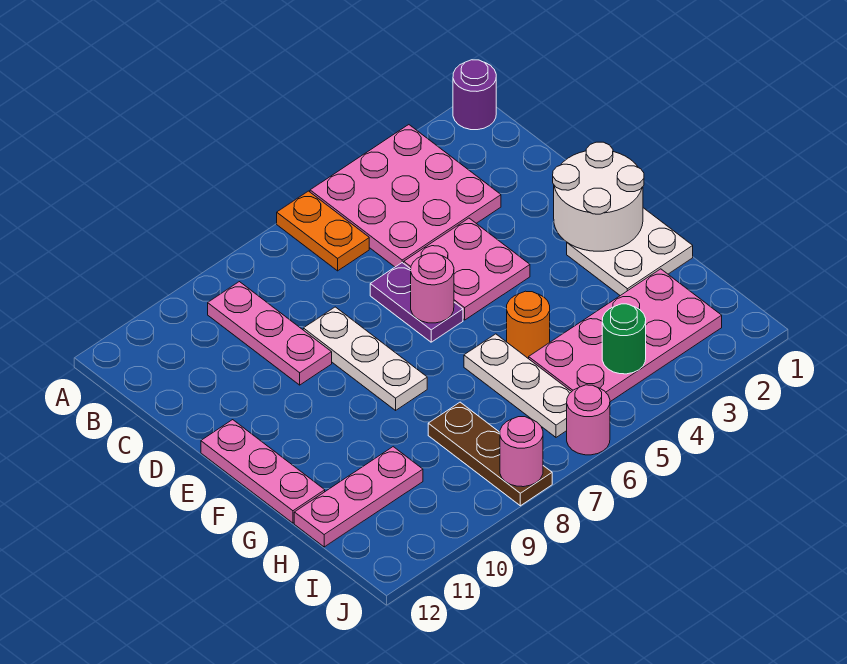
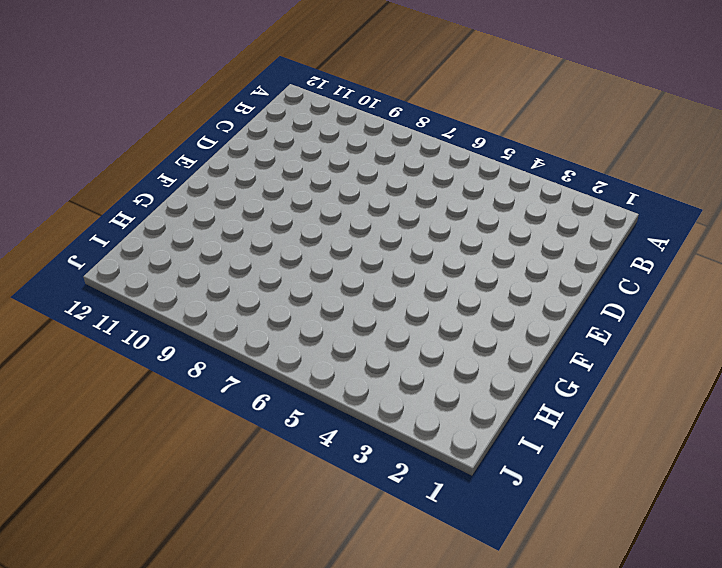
none -> purple 1x1 round brick [453,60,496,130]
none -> pink 3x3 plate [310,125,501,267]
none -> orange 1x2 plate [277,191,369,271]

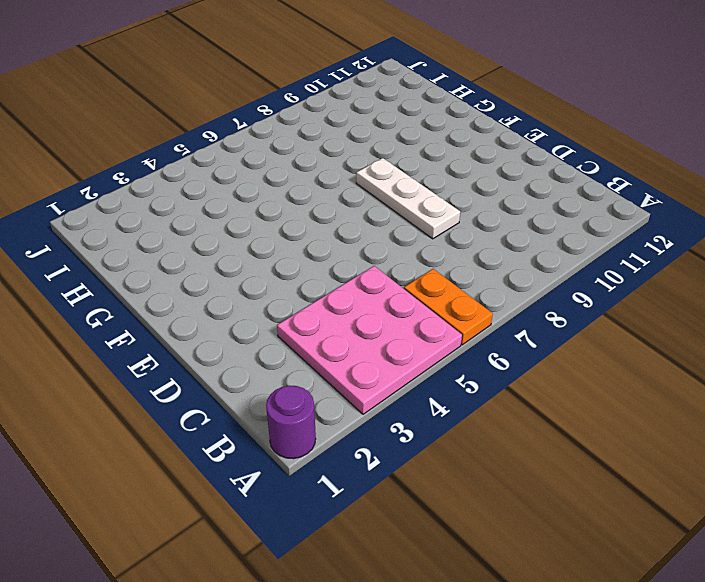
none -> pink 1x3 plate [208,282,332,385]
none -> pink 2x2 plate [404,218,530,320]
none -> purple 1x2 plate [370,263,463,342]

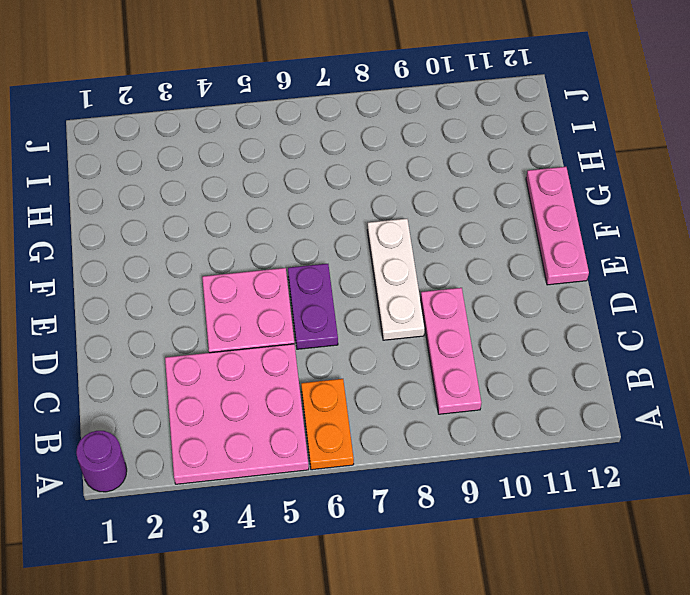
none -> white 2x2 plate [567,208,693,296]
none -> orange 1x1 round brick [507,291,550,359]
none -> white 1x3 plate [464,334,571,437]

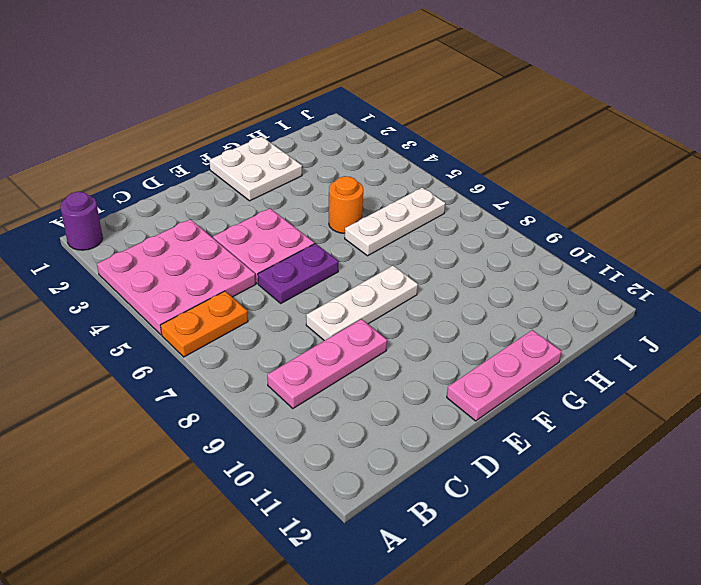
none -> pink 2x4 plate [529,269,722,402]
none -> brown 1x3 plate [428,402,552,506]
none -> pink 1x3 plate [294,447,423,547]

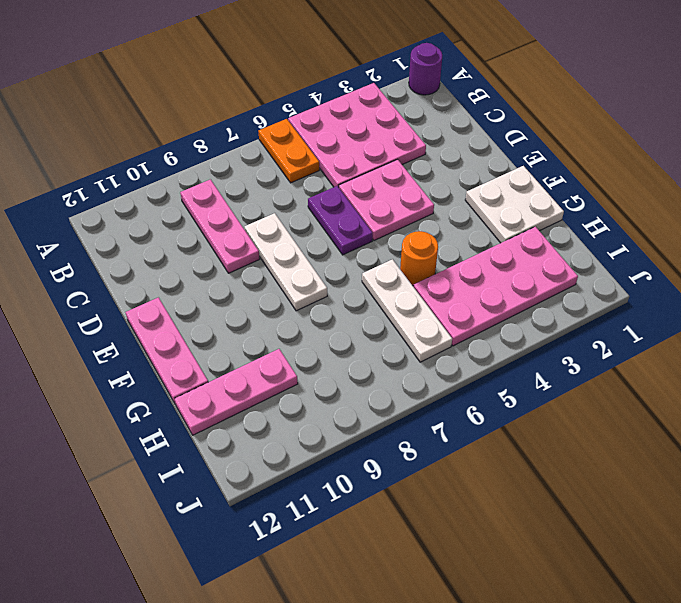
none -> brown 1x3 plate [428,402,552,506]
none -> pink 1x1 round brick [567,385,610,455]
none -> white 2x2 round brick [553,142,644,251]

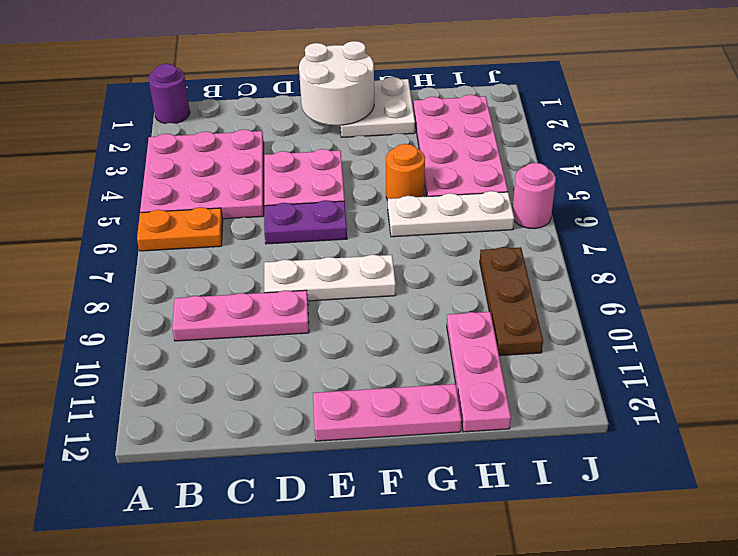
brown 1x3 plate [480,247,543,356] -> brown 1x3 plate turned to [428,402,552,506]
none -> pink 1x1 round brick [411,253,454,323]
none -> green 1x1 round brick [602,304,646,374]
none -> pink 1x1 round brick [500,417,543,487]

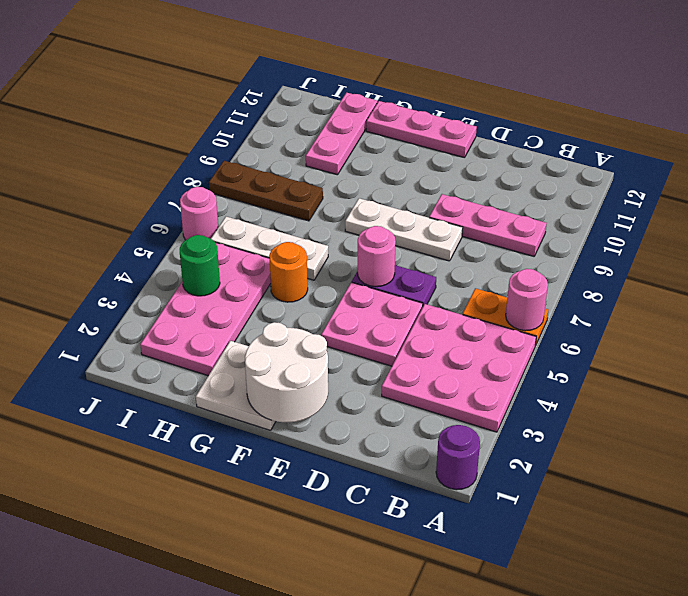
pink 1x1 round brick [506,269,548,331] -> pink 1x1 round brick moved to [500,417,543,487]

